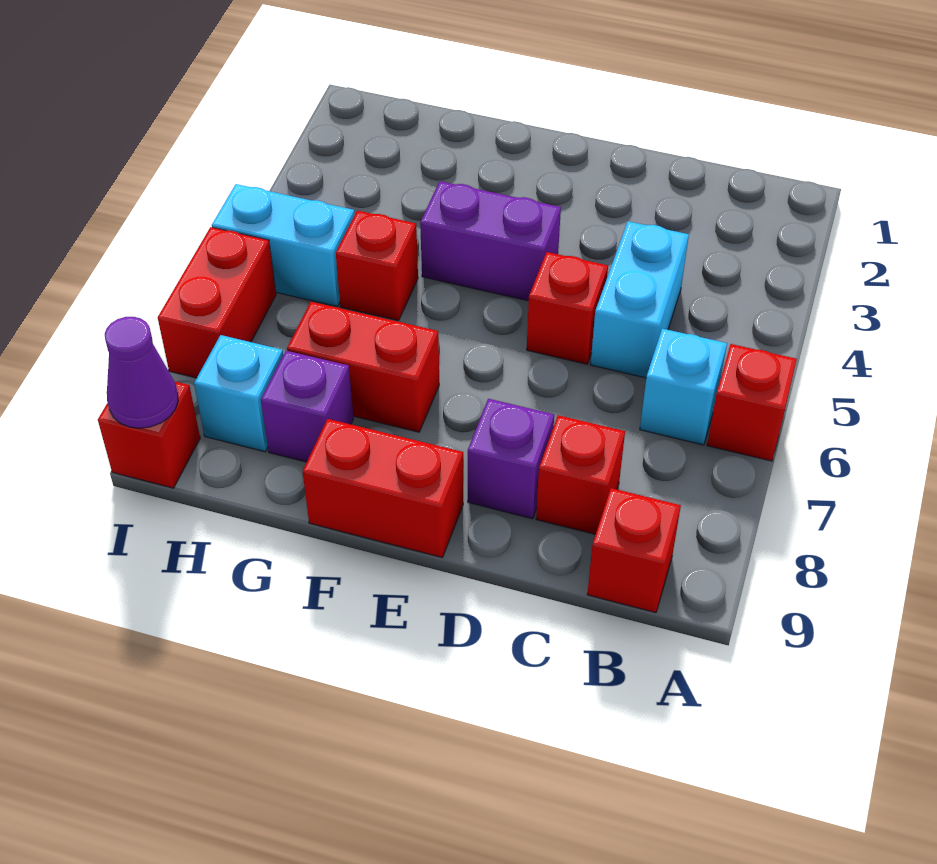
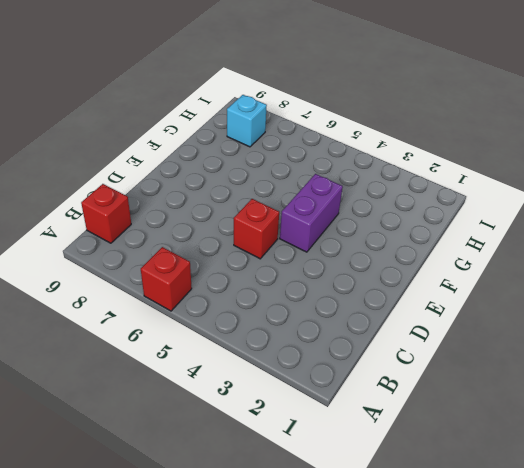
none -> cyan 1x1 brick [640,329,727,445]
none -> cyan 1x2 brick [591,221,689,378]
none -> red 1x1 brick [536,415,625,534]

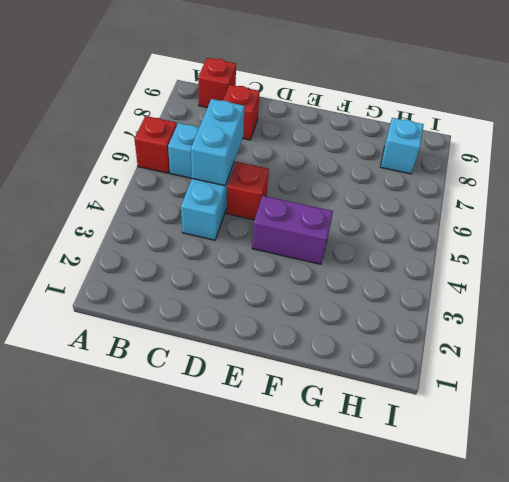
cyan 1x2 brick [191,99,245,186] -> cyan 1x2 brick turned to [212,184,355,306]
none -> purple 1x1 brick [468,399,554,519]
none -> red 1x2 brick [303,419,463,557]
none -> red 1x2 brick [287,302,439,432]

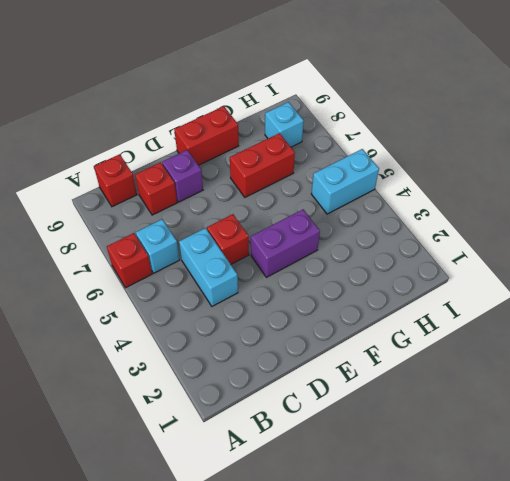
none -> red 1x1 brick [336,211,418,321]
none -> purple 1x1 brick [261,351,353,462]
none -> red 1x2 brick [158,227,276,378]

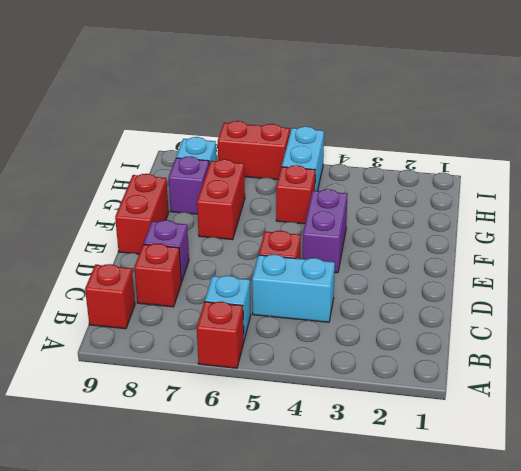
none -> red 1x1 brick [98,381,200,488]
none -> purple 1x1 cone [105,317,178,428]

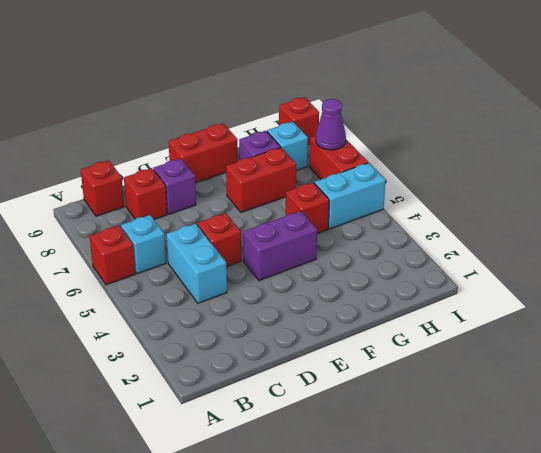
purple 1x1 cone [316,99,346,150] -> purple 1x1 cone moved to [105,317,178,428]

